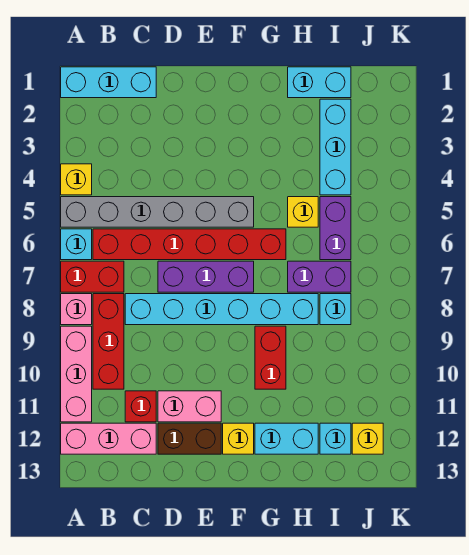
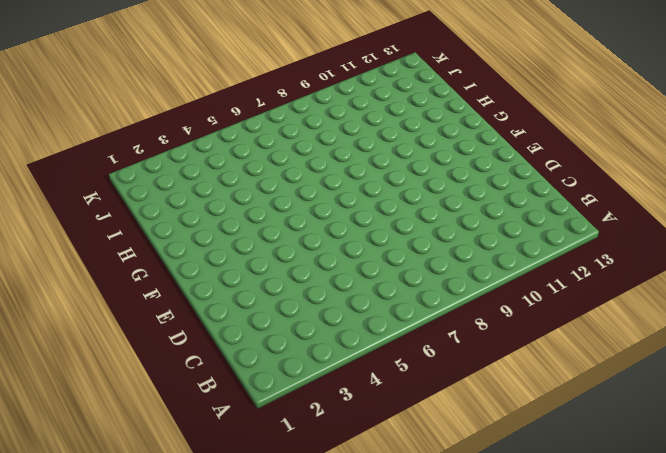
none -> cyan 1x3 brick [61,67,156,98]
none -> yellow 1x1 brick [61,164,92,195]
none -> grey 1x6 brick [61,197,254,227]

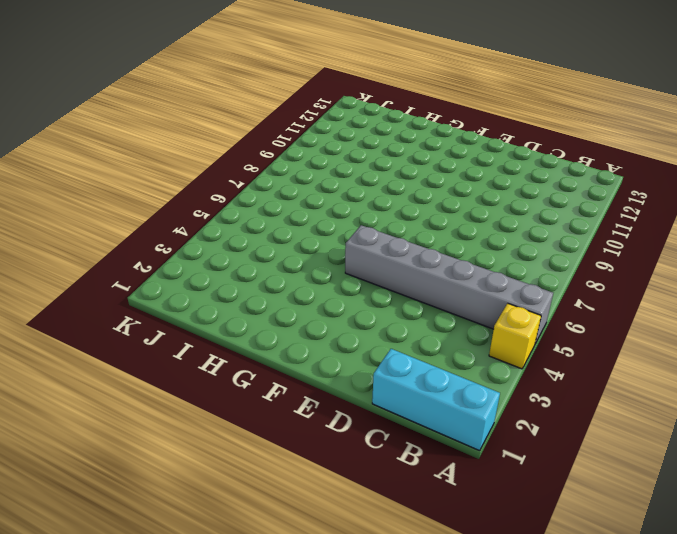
none -> cyan 1x1 brick [61,229,92,260]
none -> red 1x2 brick [61,261,124,292]
none -> pink 1x1 brick [61,294,92,325]

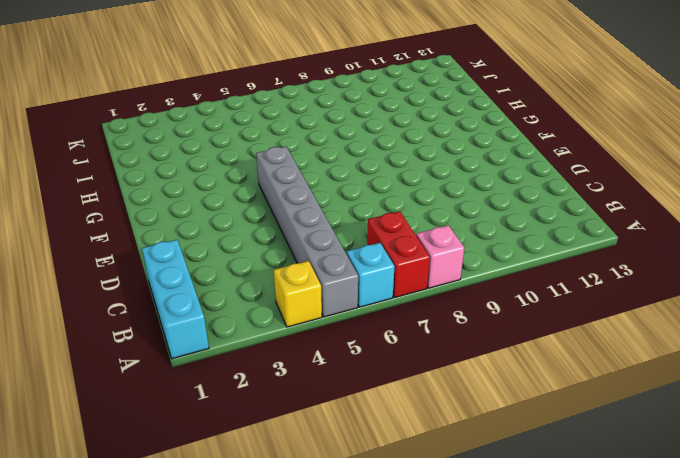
none -> pink 1x3 brick [61,326,92,422]
none -> pink 1x3 brick [61,423,156,454]
none -> red 1x6 brick [93,229,286,260]

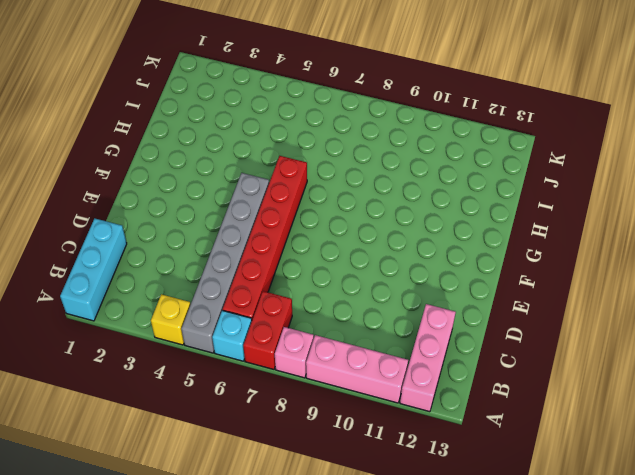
none -> red 1x3 brick [93,294,124,389]
none -> cyan 1x6 brick [125,294,318,325]
none -> red 1x1 brick [125,391,156,422]

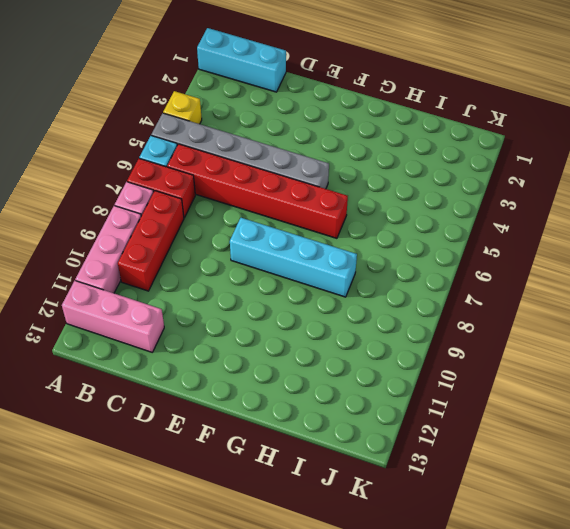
cyan 1x4 brick [230,218,357,297] -> cyan 1x6 brick [125,294,318,325]
none -> red 1x1 brick [125,391,156,422]
none -> purple 1x3 brick [158,261,254,292]
none -> pink 1x2 brick [158,391,221,422]

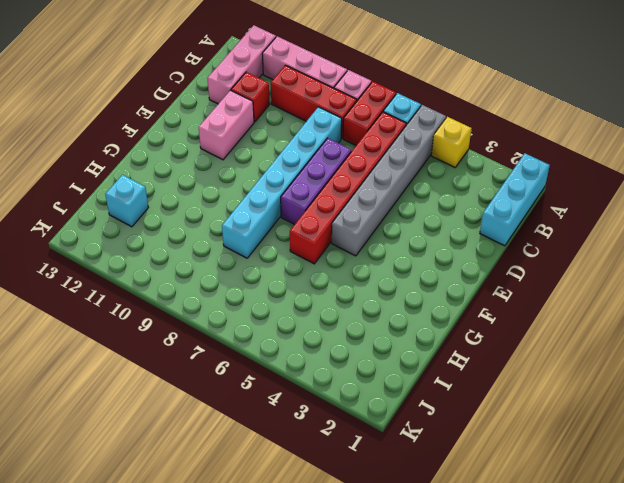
none -> brown 1x2 brick [158,423,221,454]
none -> yellow 1x1 brick [223,423,254,454]
none -> red 1x2 brick [255,326,286,389]

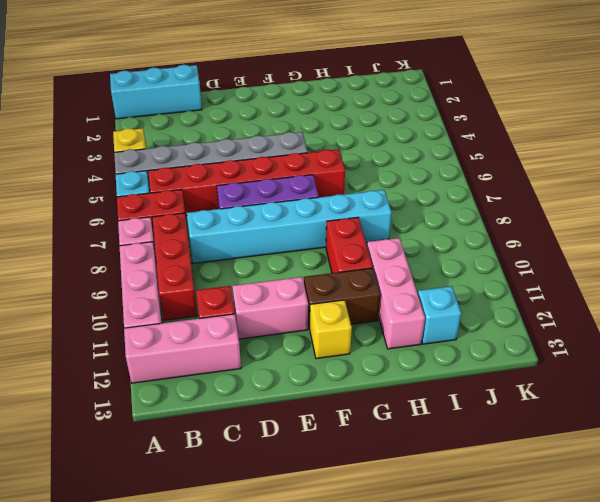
brown 1x2 brick [304,268,380,329] -> brown 1x2 brick moved to [158,423,221,454]
pink 1x3 brick [367,238,425,349] -> cyan 1x2 brick [255,423,318,454]
none -> cyan 1x2 brick [288,67,351,98]
none -> yellow 1x1 brick [288,197,318,227]
none -> purple 1x2 brick [288,261,351,292]

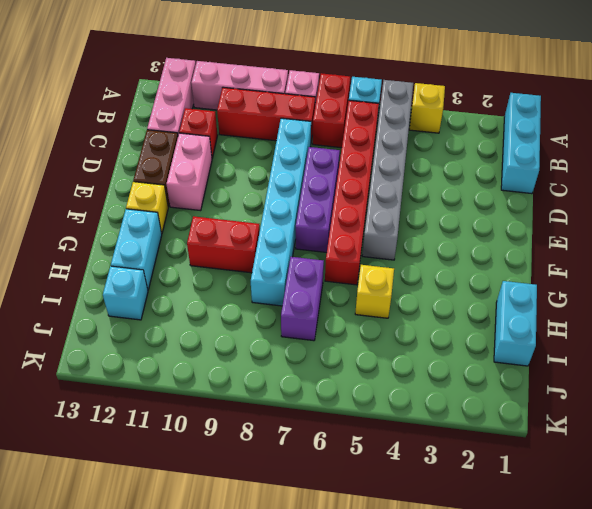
none -> cyan 1x3 brick [320,99,351,195]
none -> purple 1x2 brick [320,197,351,260]
none -> cyan 1x1 brick [320,294,351,325]

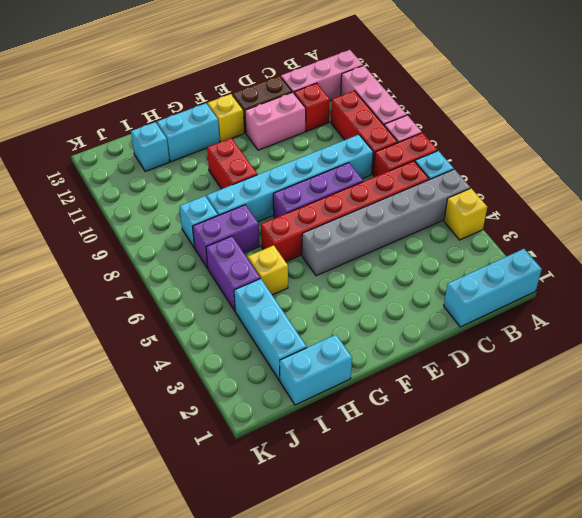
none -> yellow 1x1 brick [352,423,383,454]

